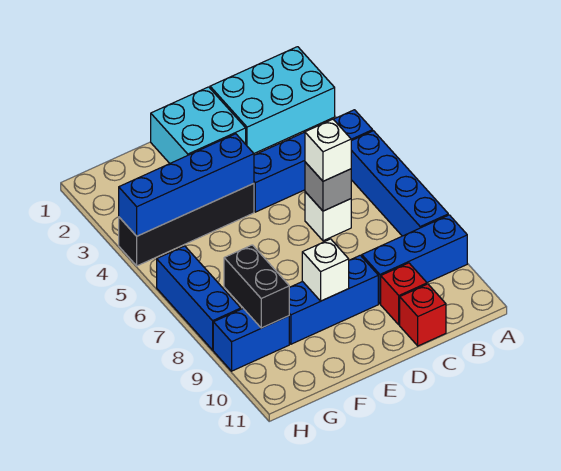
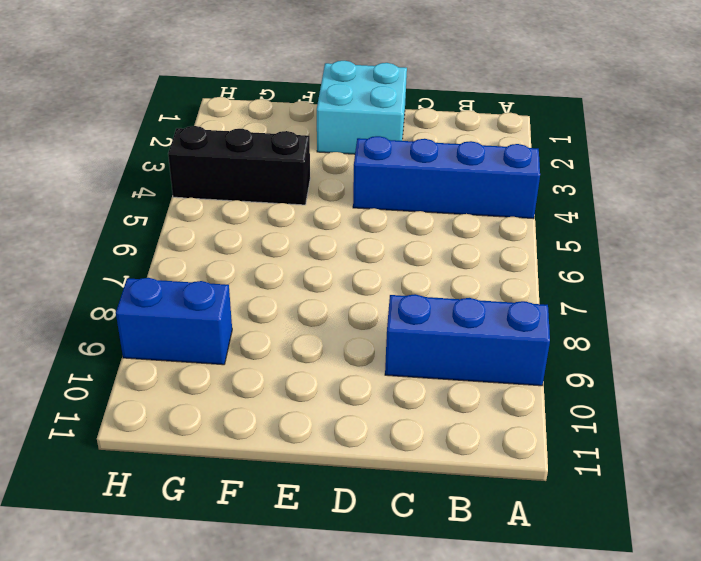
black 1x3 brick [168,126,310,205] -> black 1x4 brick [119,184,254,266]
none -> cyan 2x3 brick [210,47,335,153]
none -> blue 1x4 brick [351,131,448,236]
none -> white 1x1 brick [305,192,351,241]

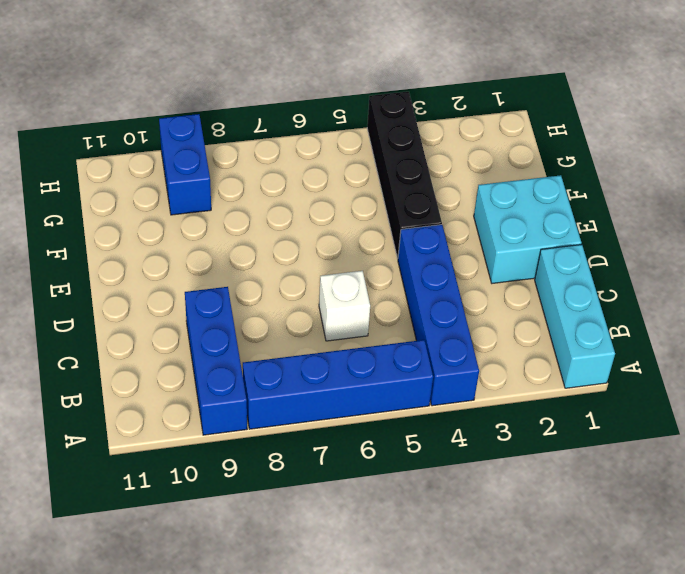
cyan 1x3 brick [535,245,615,388] -> cyan 2x3 brick [210,47,335,153]
none -> red 1x1 brick [381,263,427,325]
none -> red 1x1 brick [400,284,446,346]
none -> blue 1x3 brick [289,255,378,344]

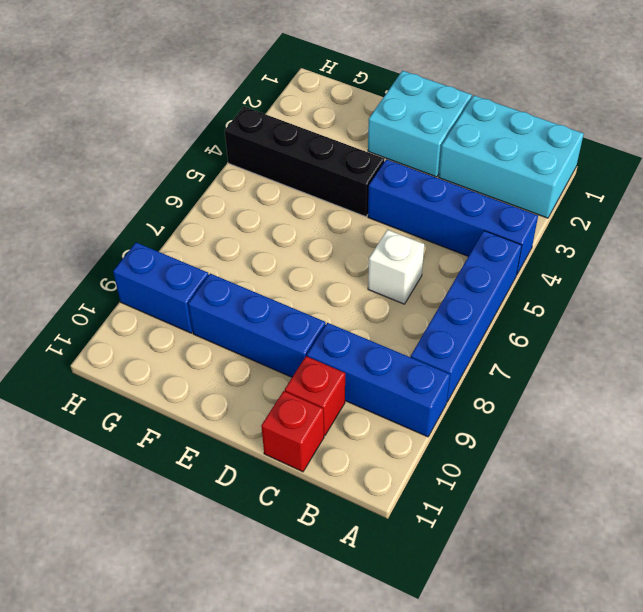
none -> blue 1x3 brick [157,246,241,350]
none -> grey 1x1 brick [305,162,351,211]
none -> blue 1x4 brick [119,134,254,236]

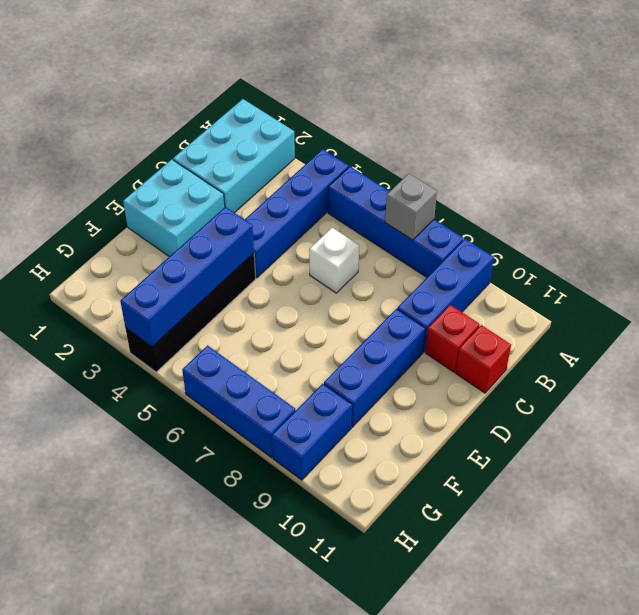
grey 1x1 brick [385,174,437,240] -> grey 1x1 brick moved to [305,162,351,211]
none -> white 1x1 brick [302,239,349,301]
none -> black 1x2 brick [224,245,289,328]
none -> white 1x1 brick [305,119,351,181]

